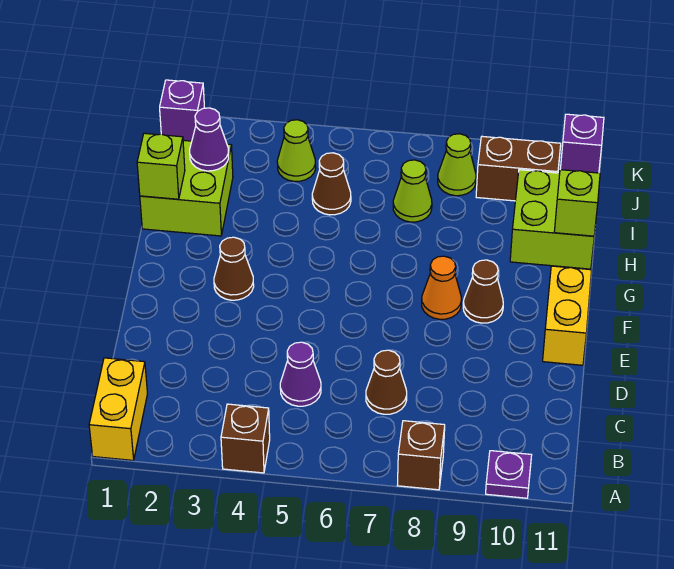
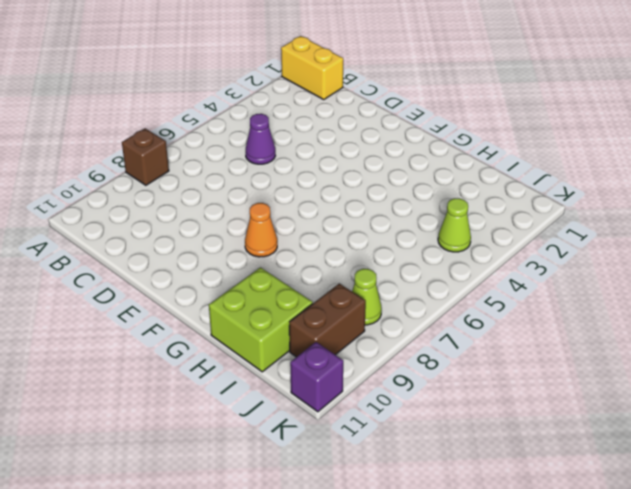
none -> brown 1x1 brick [221,404,270,473]
none -> purple 1x1 plate [486,451,532,498]
none -> brown 1x1 cone [366,350,407,414]

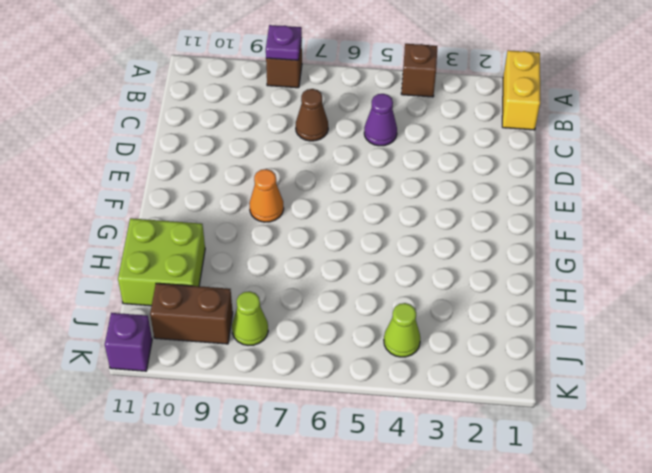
purple 1x1 plate [266,25,302,60] -> purple 1x1 plate moved to [486,451,532,498]
none -> yellow 1x2 brick [543,266,592,365]
none -> brown 1x1 cone [214,237,254,300]
none -> brown 1x1 cone [463,260,503,323]

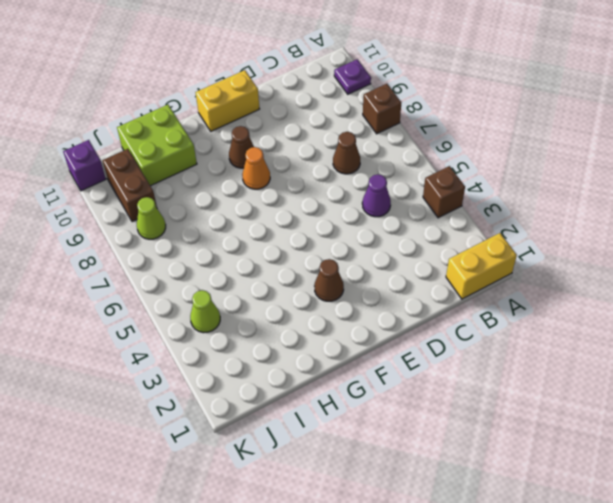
none -> lime 2x2 brick [140,140,233,236]
none -> brown 1x1 cone [312,153,351,215]
none -> lime 1x1 cone [393,160,432,222]

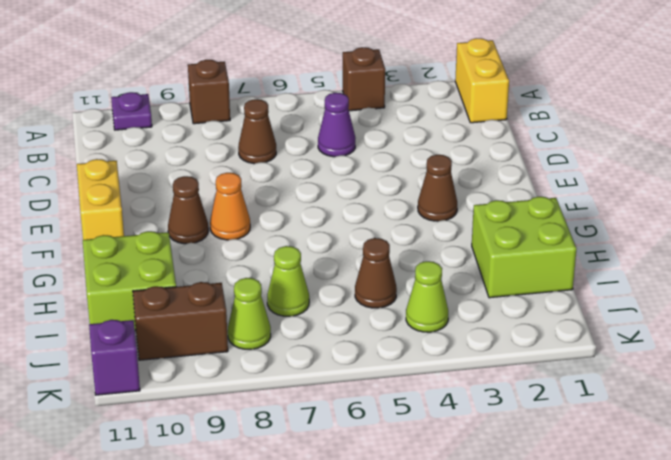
none -> purple 1x1 brick [160,80,204,141]
none -> lime 1x1 brick [137,133,185,199]
none -> lime 1x1 brick [554,170,600,236]

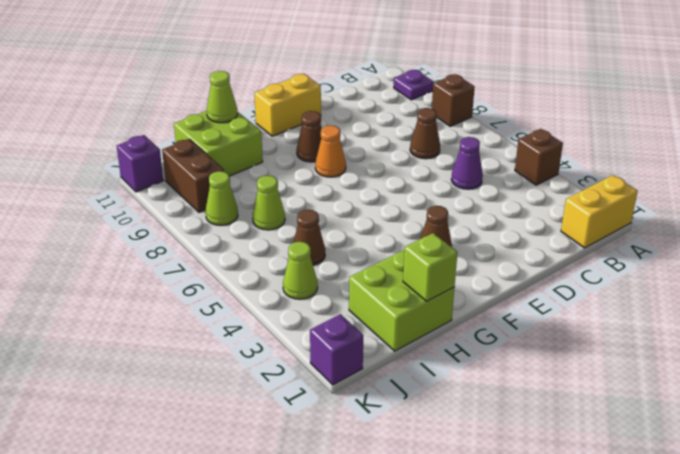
lime 1x1 cone [207,71,237,123] -> lime 1x1 brick [554,170,600,236]
none -> purple 1x1 cone [190,108,229,171]

